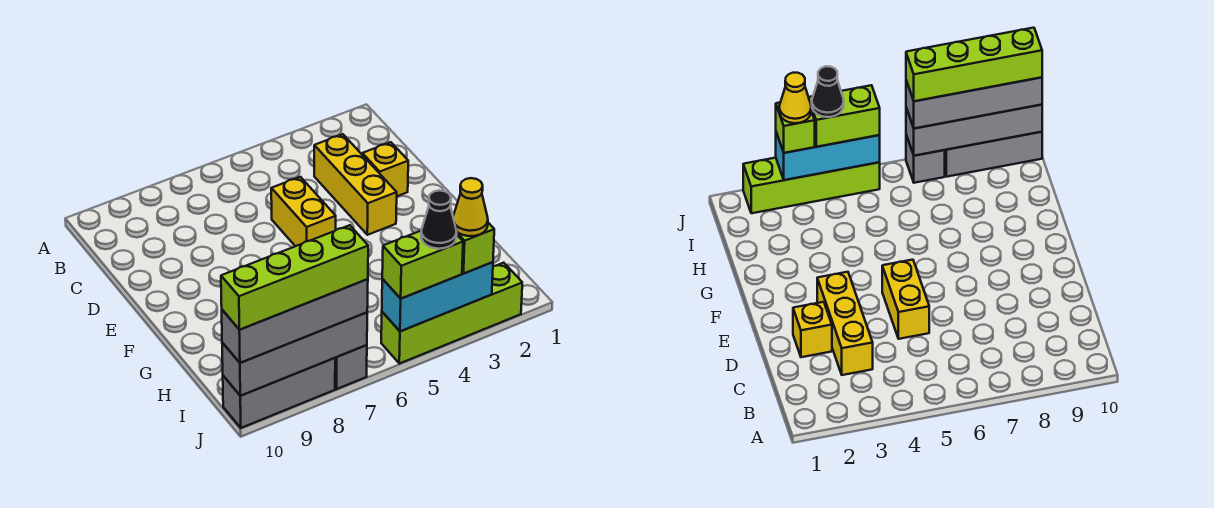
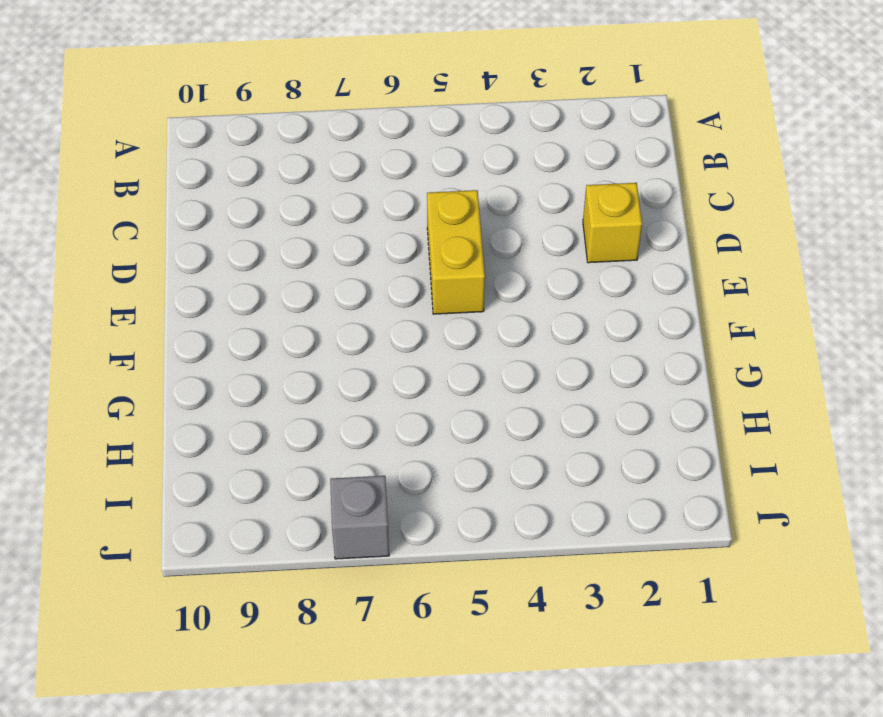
none -> yellow 1x3 brick [314,134,397,235]
none -> lime 1x4 brick [381,263,522,364]
none -> grey 1x3 brick [223,358,335,428]

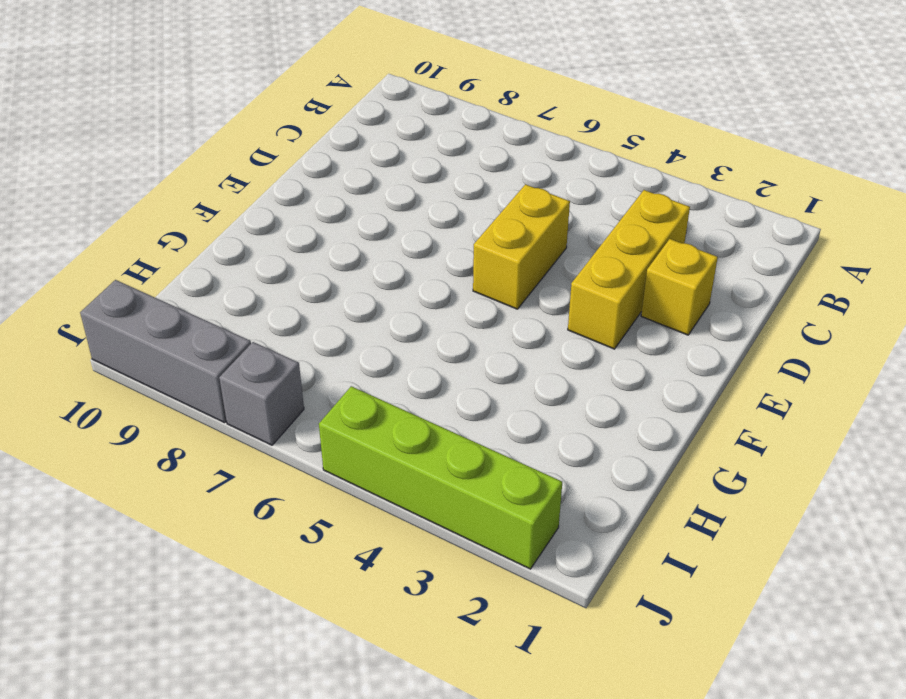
none -> cyan 1x3 brick [382,262,493,331]
none -> grey 1x4 brick [222,313,367,396]
none -> lime 1x1 brick [456,223,494,273]

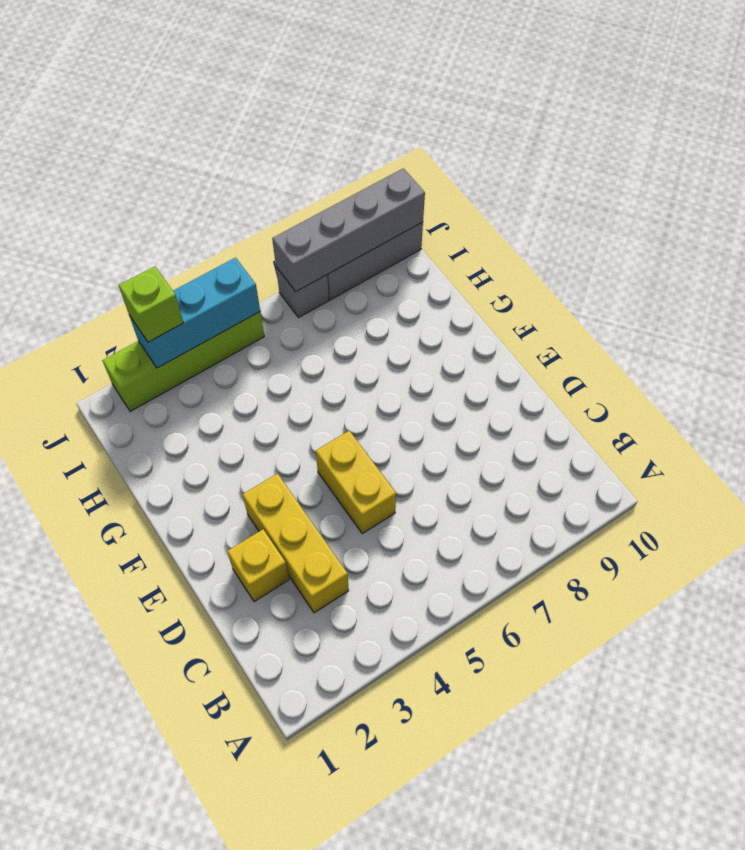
none -> lime 1x2 brick [382,231,463,299]
none -> grey 1x4 brick [222,279,368,363]
none -> yellow 1x1 cone [453,178,488,236]

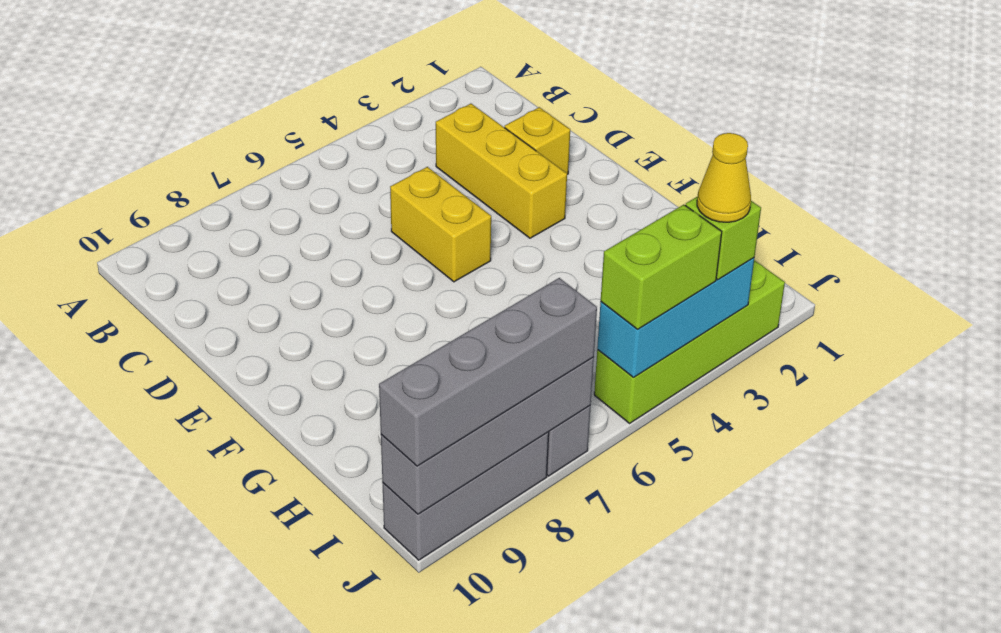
none -> black 1x1 cone [421,190,457,249]
none -> lime 1x4 brick [221,225,368,330]

